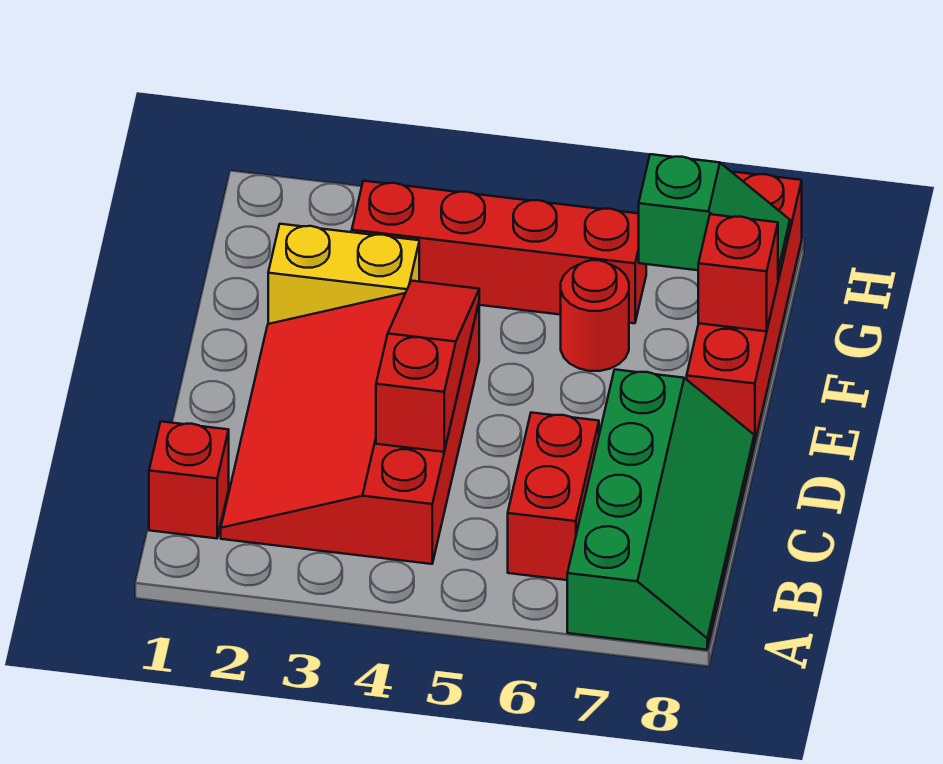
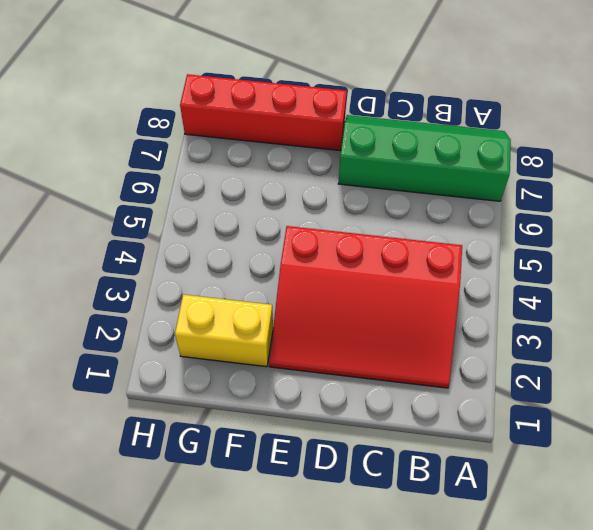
yellow 1x2 brick [175,294,273,367] -> yellow 1x2 brick turned to [268,224,419,324]
none -> red 1x1 brick [149,421,229,538]
none -> red 1x2 brick [508,413,599,580]

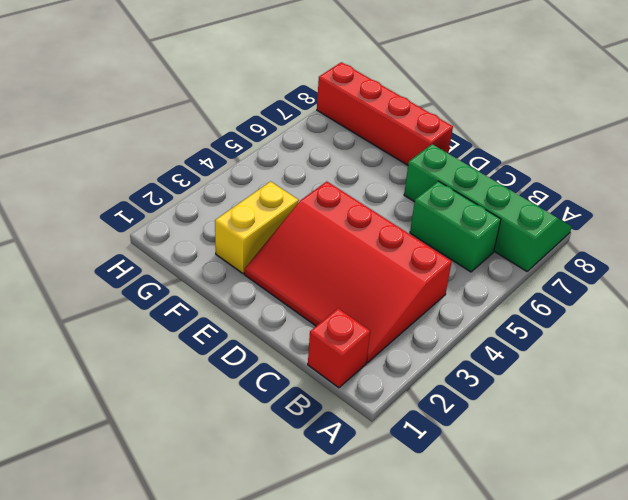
green 1x2 brick [410,181,501,272] -> red 1x2 brick [508,413,599,580]
none -> red 1x1 round brick [561,260,629,371]
none -> red 1x4 brick [352,181,646,323]

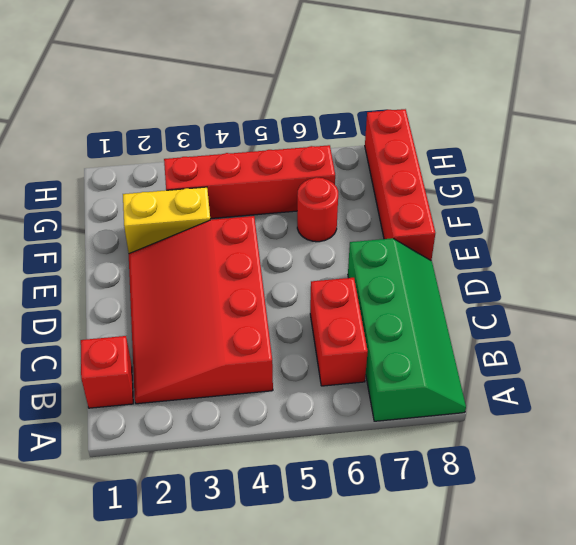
none -> red 1x3 slope [376,281,479,452]
none -> red 1x1 brick [698,214,778,331]

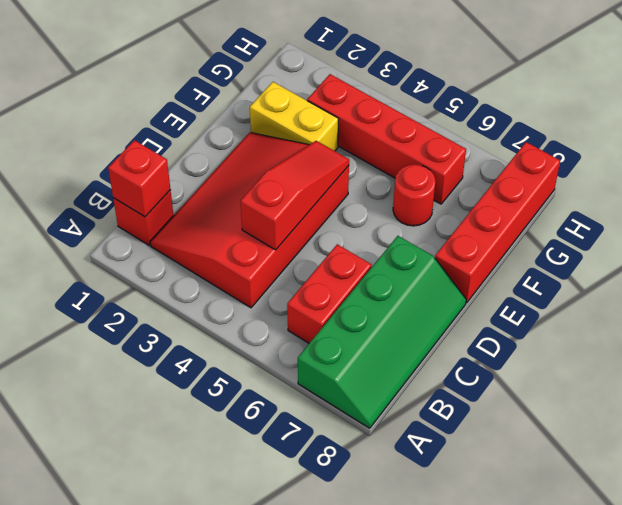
red 1x1 brick [108,140,171,217] -> red 1x1 brick moved to [698,214,778,331]
none -> green 1x2 slope [639,154,790,280]

